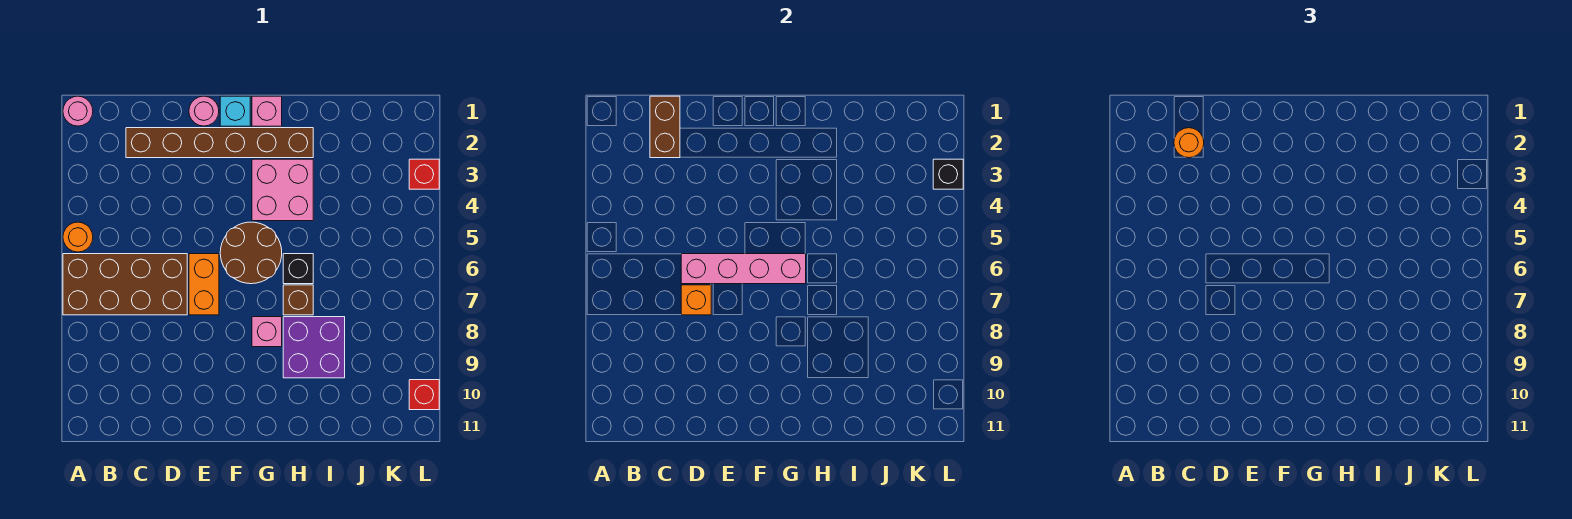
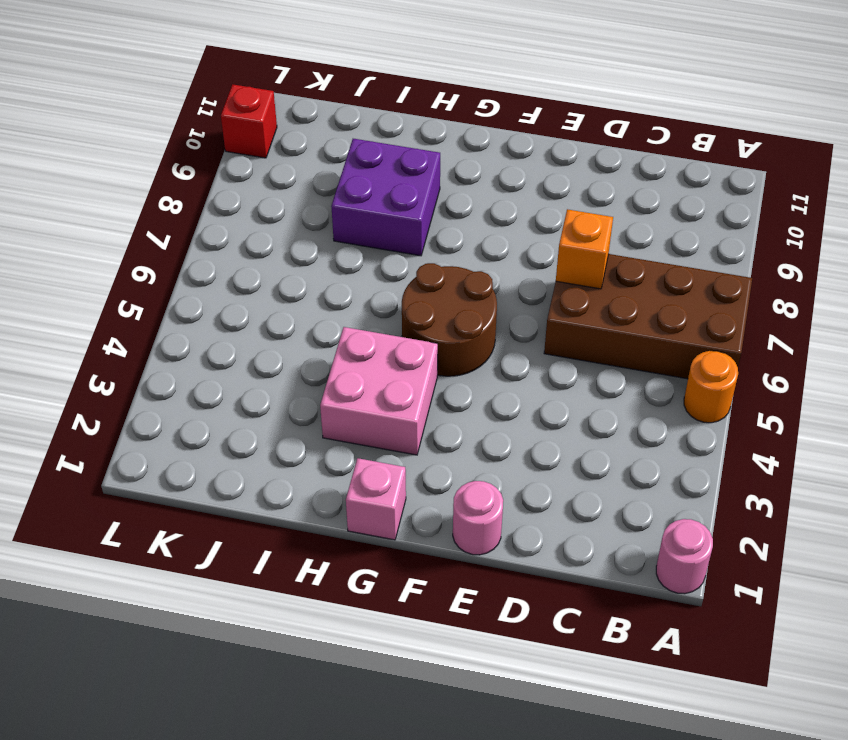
none -> brown 1x6 brick [126,128,313,158]
none -> orange 1x2 brick [189,254,219,315]
none -> cyan 1x1 brick [220,96,250,126]

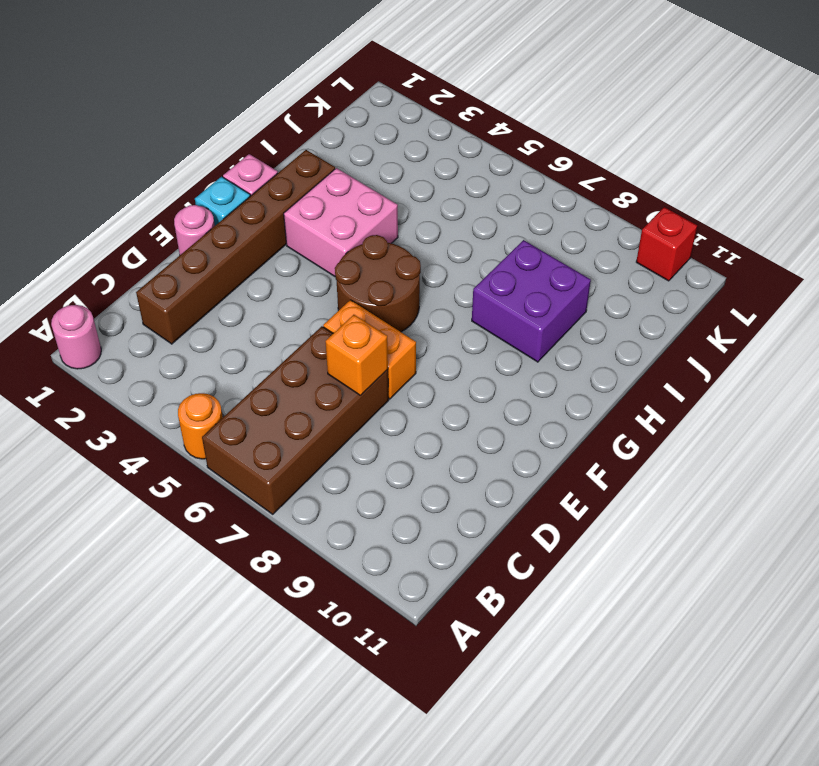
none -> pink 1x1 brick [252,317,282,347]
none -> black 1x1 brick [283,254,313,284]
none -> brown 1x1 brick [283,285,313,315]

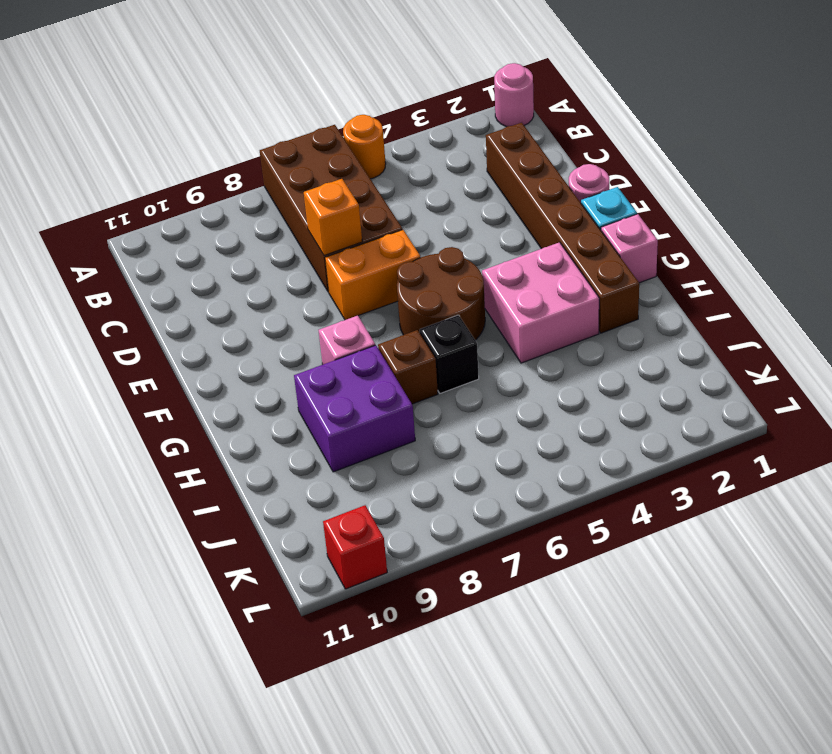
none -> red 1x1 brick [409,159,439,189]
none -> brown 1x2 brick [650,96,680,158]
none -> pink 1x4 brick [681,254,806,284]

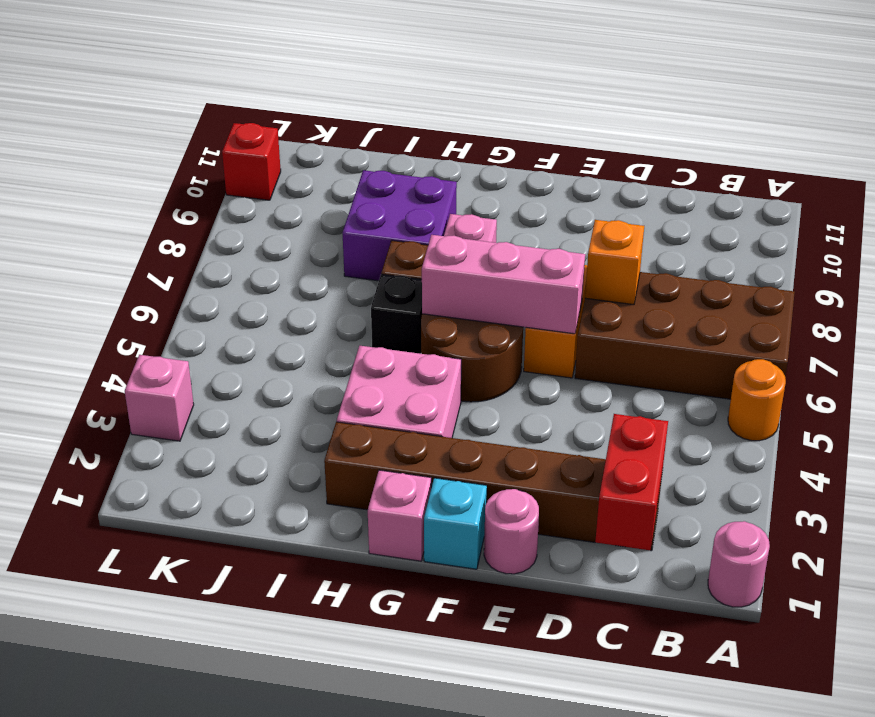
red 1x2 brick [595,414,668,550] -> brown 1x2 brick [650,96,680,158]
pink 1x3 brick [422,235,585,334] -> pink 1x4 brick [681,254,806,284]
pink 1x1 brick [125,355,194,441] -> red 1x1 brick [409,159,439,189]
none -> black 1x1 brick [933,159,963,189]
none -> orange 1x1 round brick [1174,128,1204,158]

